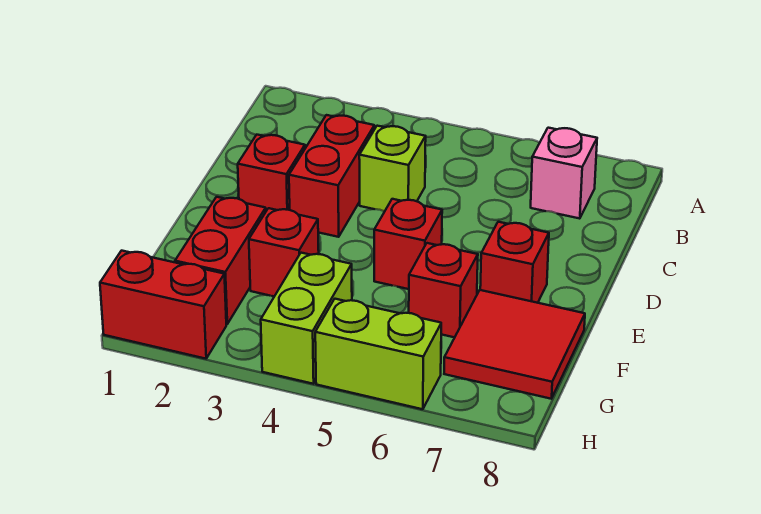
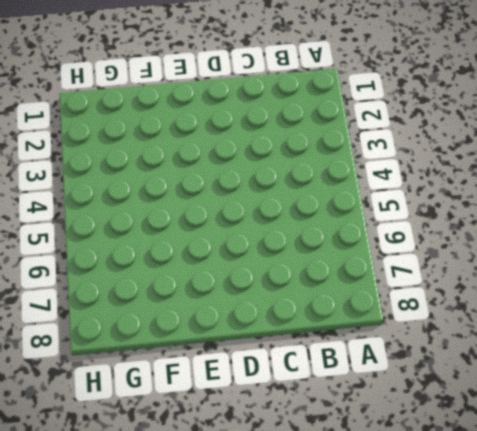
none -> pink 1x1 brick [531,128,597,219]
none -> red 1x2 brick [289,115,374,237]
none -> lime 1x1 brick [359,126,426,211]

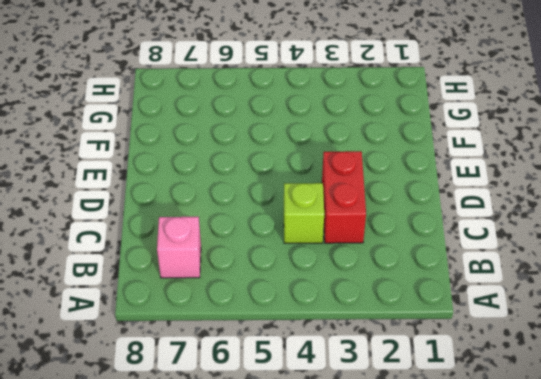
none -> red 1x1 brick [238,135,305,211]
none -> red 1x1 brick [374,199,442,289]
none -> red 1x1 brick [480,222,549,303]

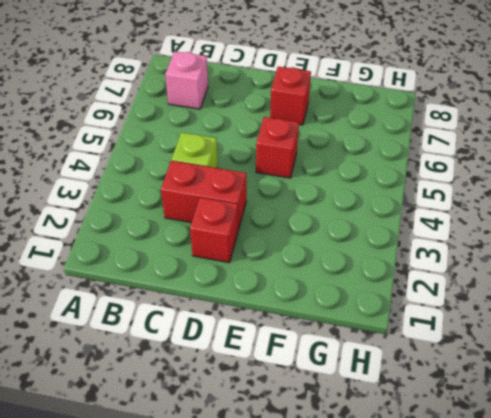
none -> red 1x2 brick [175,197,266,324]
none -> red 1x1 brick [249,208,319,296]
none -> red 1x1 brick [409,243,478,337]

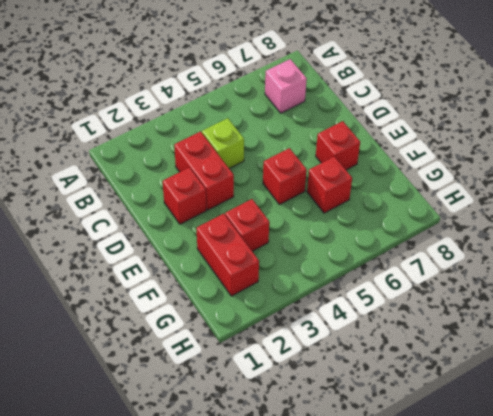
none -> red 2x2 tile [444,290,585,399]
none -> lime 1x2 brick [261,253,352,384]
none -> red 1x2 brick [100,251,226,359]

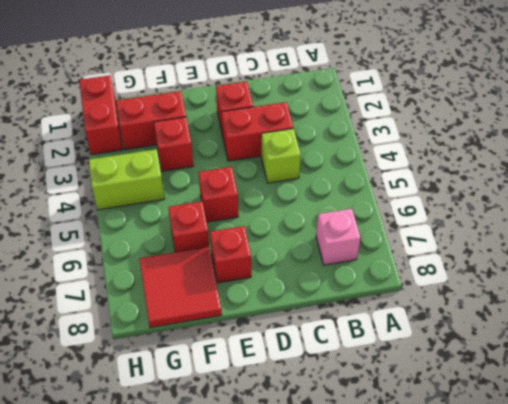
none -> lime 1x2 brick [315,299,441,409]

